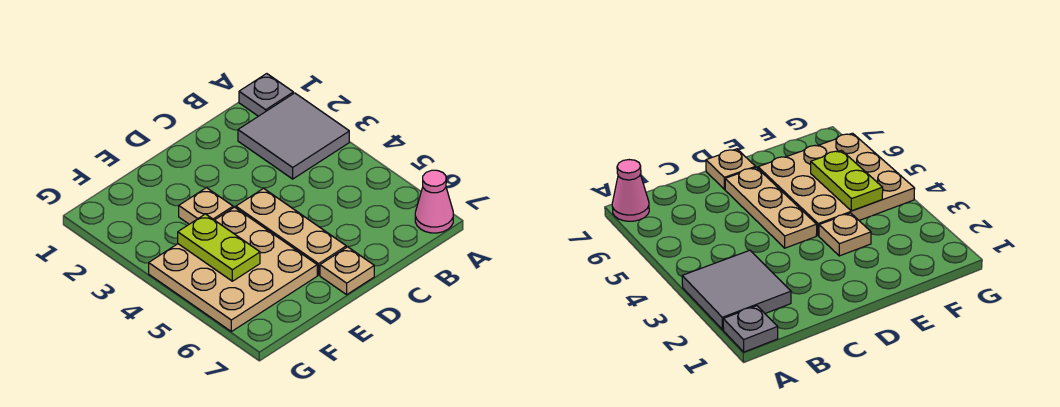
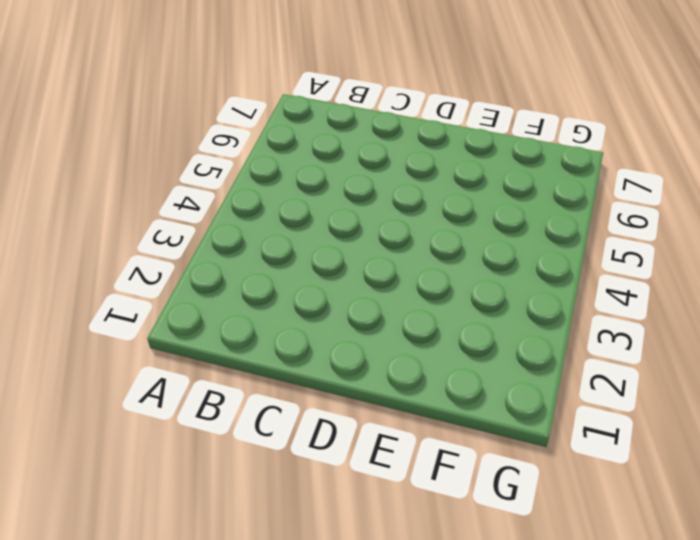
none -> grey 1x1 plate [239,74,293,116]
none -> grey 2x2 tile [238,93,349,179]

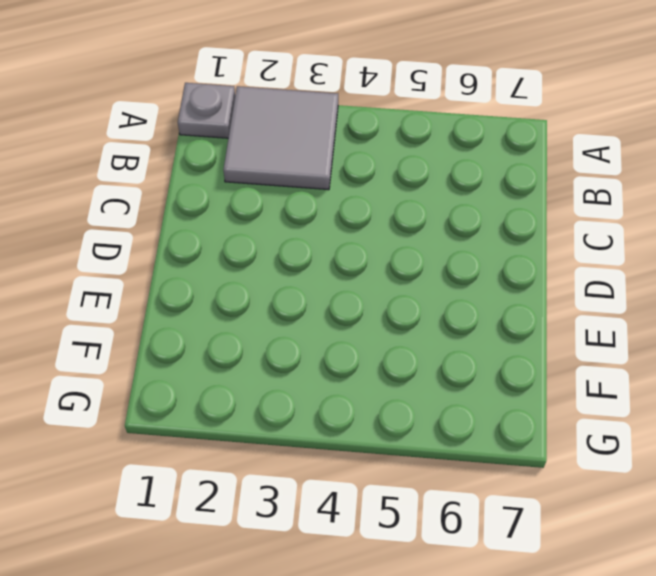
none -> pink 1x1 cone [415,170,453,233]
none -> tan 1x3 plate [236,188,346,275]

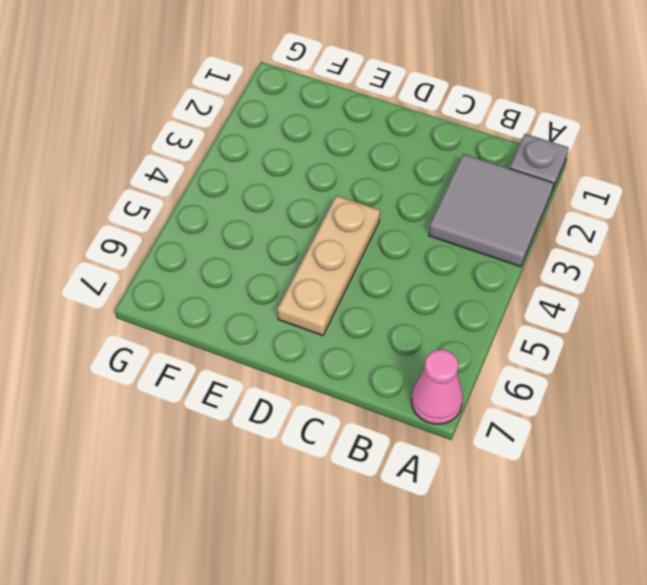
none -> tan 1x1 plate [320,247,374,295]
none -> tan 1x1 plate [179,188,233,224]

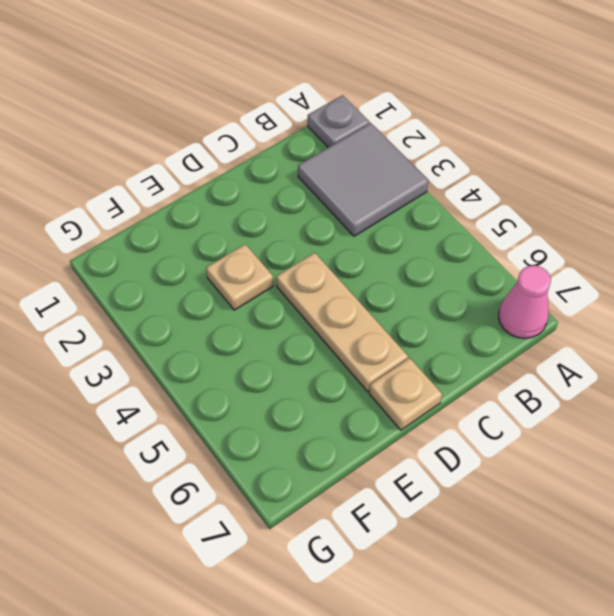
none -> tan 3x3 plate [149,207,317,332]
none -> lime 1x2 plate [178,214,260,281]

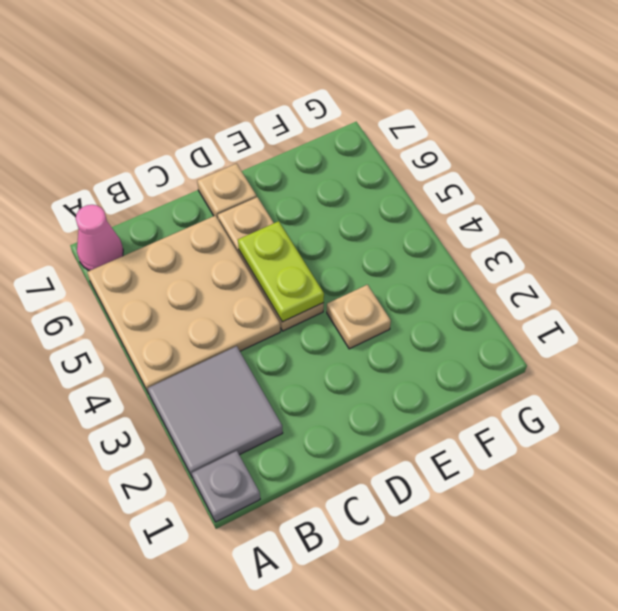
tan 3x3 plate [87,216,280,394] -> tan 3x3 plate moved to [149,207,317,332]
lime 1x2 plate [238,221,324,322] -> lime 1x2 plate moved to [178,214,260,281]

